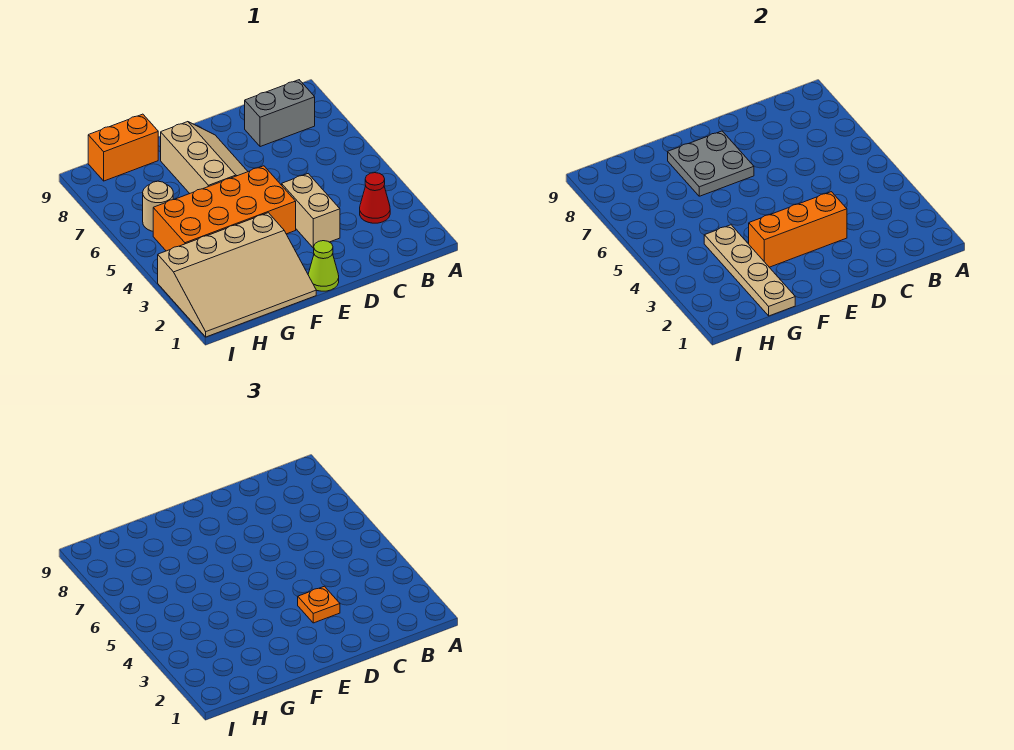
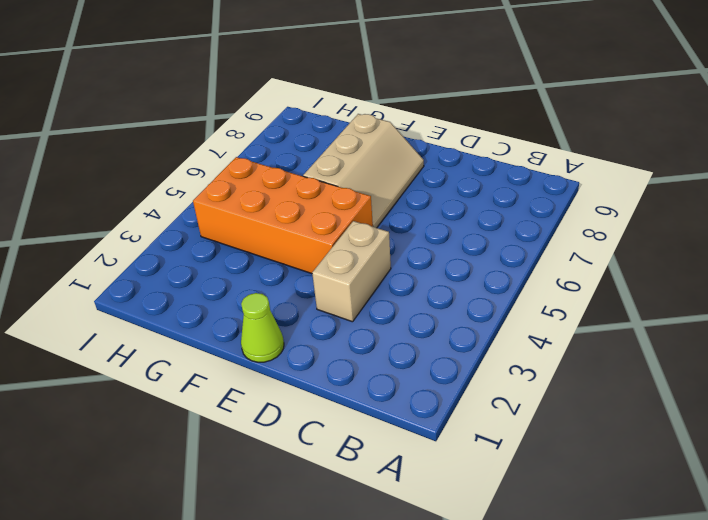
none -> red 1x1 cone [360,173,390,223]
none -> grey 1x2 brick [245,80,315,147]
none -> tan 3x4 slope [158,213,316,337]

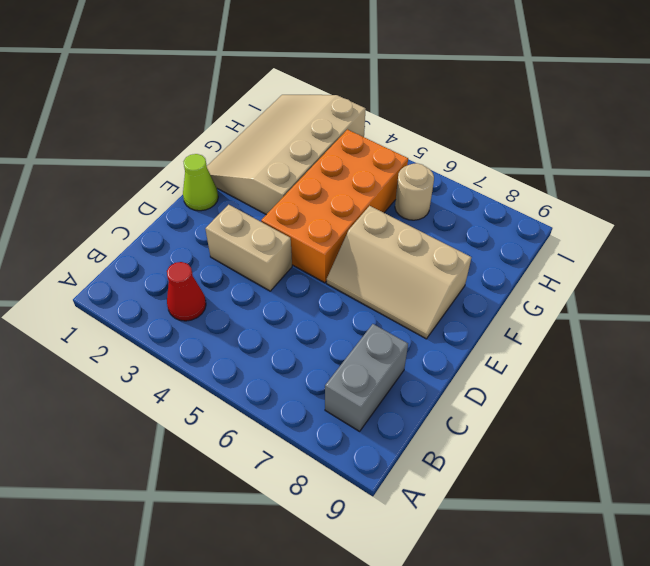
none -> orange 1x2 brick [88,114,158,181]
none -> orange 1x3 brick [749,192,847,267]
none -> grey 2x2 plate [668,131,754,196]

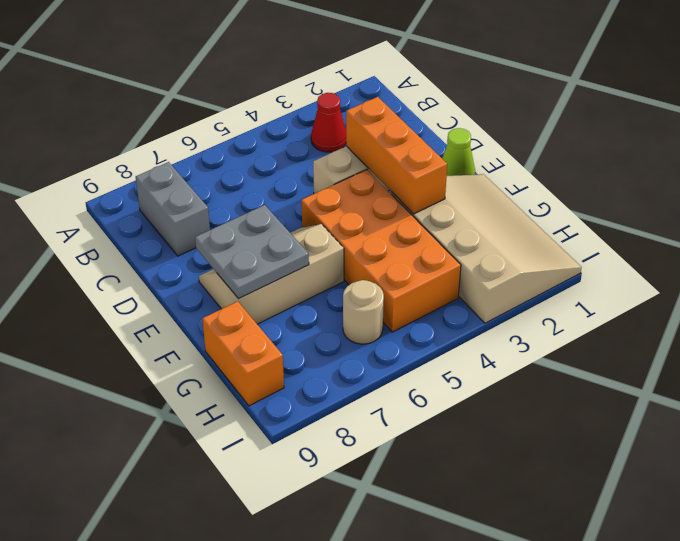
none -> tan 1x4 plate [704,225,795,316]
none -> orange 1x1 plate [298,586,340,623]

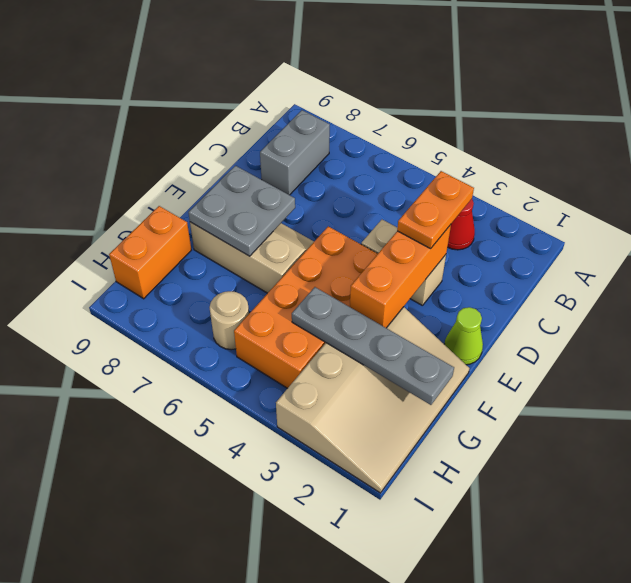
orange 1x2 plate [397,171,474,249] -> orange 1x1 plate [298,586,340,623]
grey 1x4 plate [292,287,454,405] -> tan 1x4 plate [704,225,795,316]

